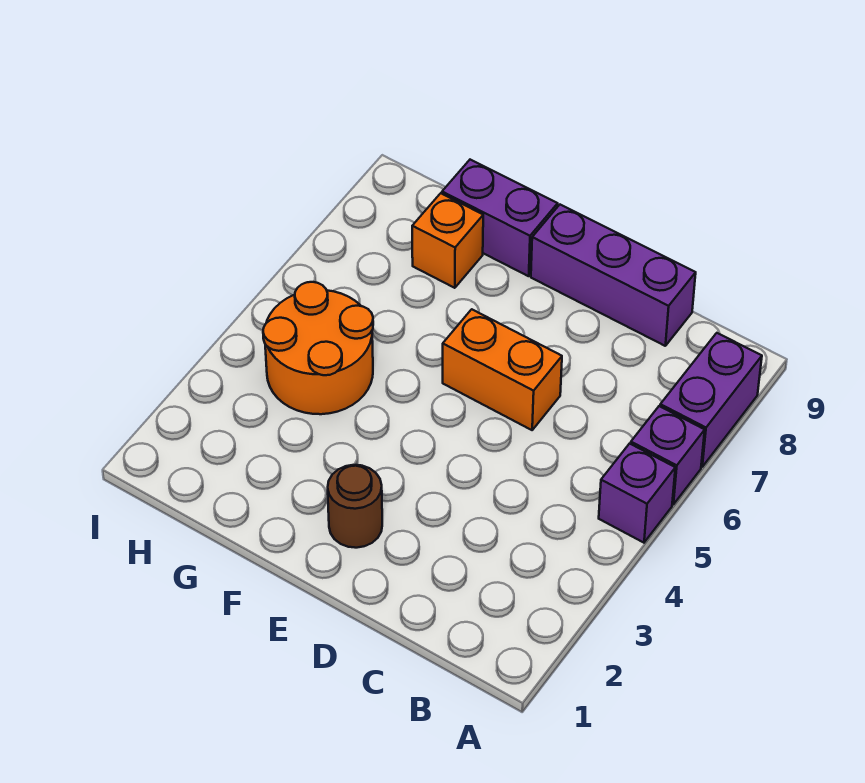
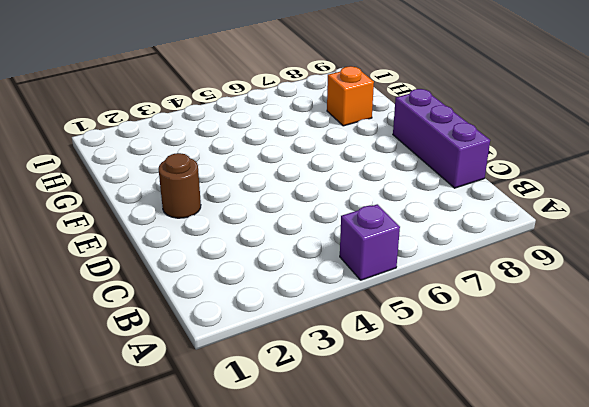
none -> purple 1x1 brick [631,406,705,504]
none -> purple 1x2 brick [660,333,762,467]

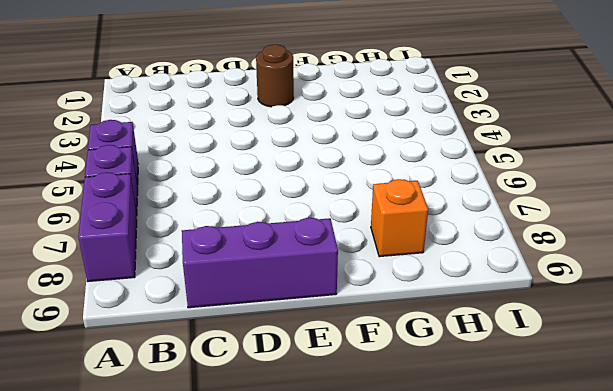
none -> orange 1x2 brick [443,309,562,430]
none -> purple 1x2 brick [442,160,558,276]

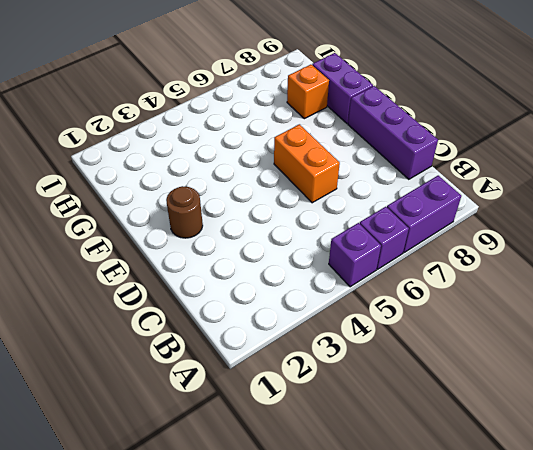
none -> orange 2x2 round brick [263,282,373,414]

